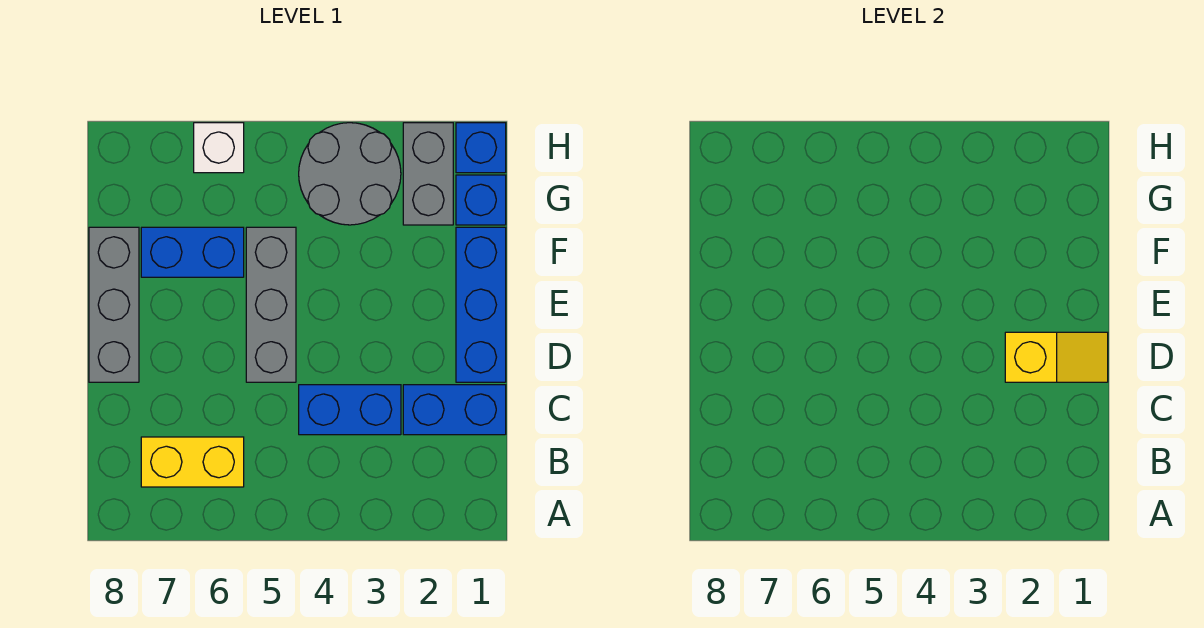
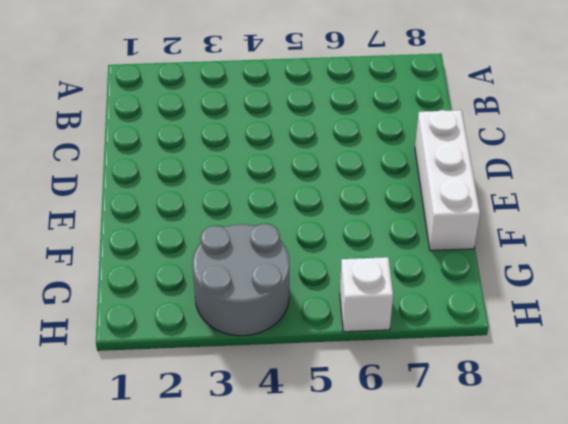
white 1x3 brick [415,110,480,251] -> grey 1x3 brick [89,227,139,382]
none -> yellow 1x2 brick [141,437,244,487]
none -> blue 1x2 brick [403,385,506,435]
none -> blue 1x2 brick [299,385,401,435]

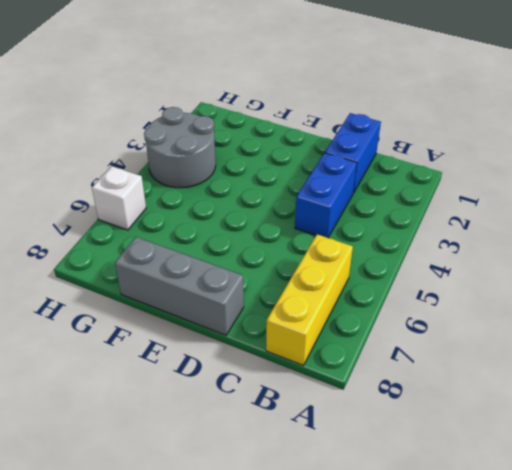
yellow 1x3 brick [266,235,353,365] -> yellow 1x2 brick [141,437,244,487]
none -> blue 1x3 brick [456,227,506,382]
none -> grey 1x3 brick [246,227,296,382]
none -> blue 1x2 brick [141,227,244,277]

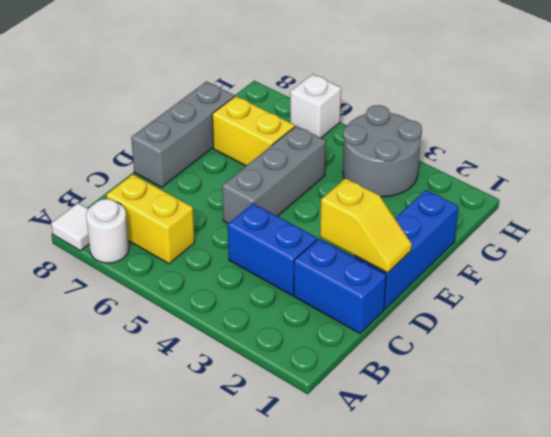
white 1x1 round brick [86,199,129,263] -> none
white 1x1 tile [51,203,89,251] -> none
yellow 1x2 brick [212,96,295,166] -> blue 1x2 brick [141,227,244,277]
none -> blue 1x1 brick [456,175,506,225]
none -> grey 1x2 brick [403,123,453,225]
none -> blue 1x1 brick [456,123,506,173]

